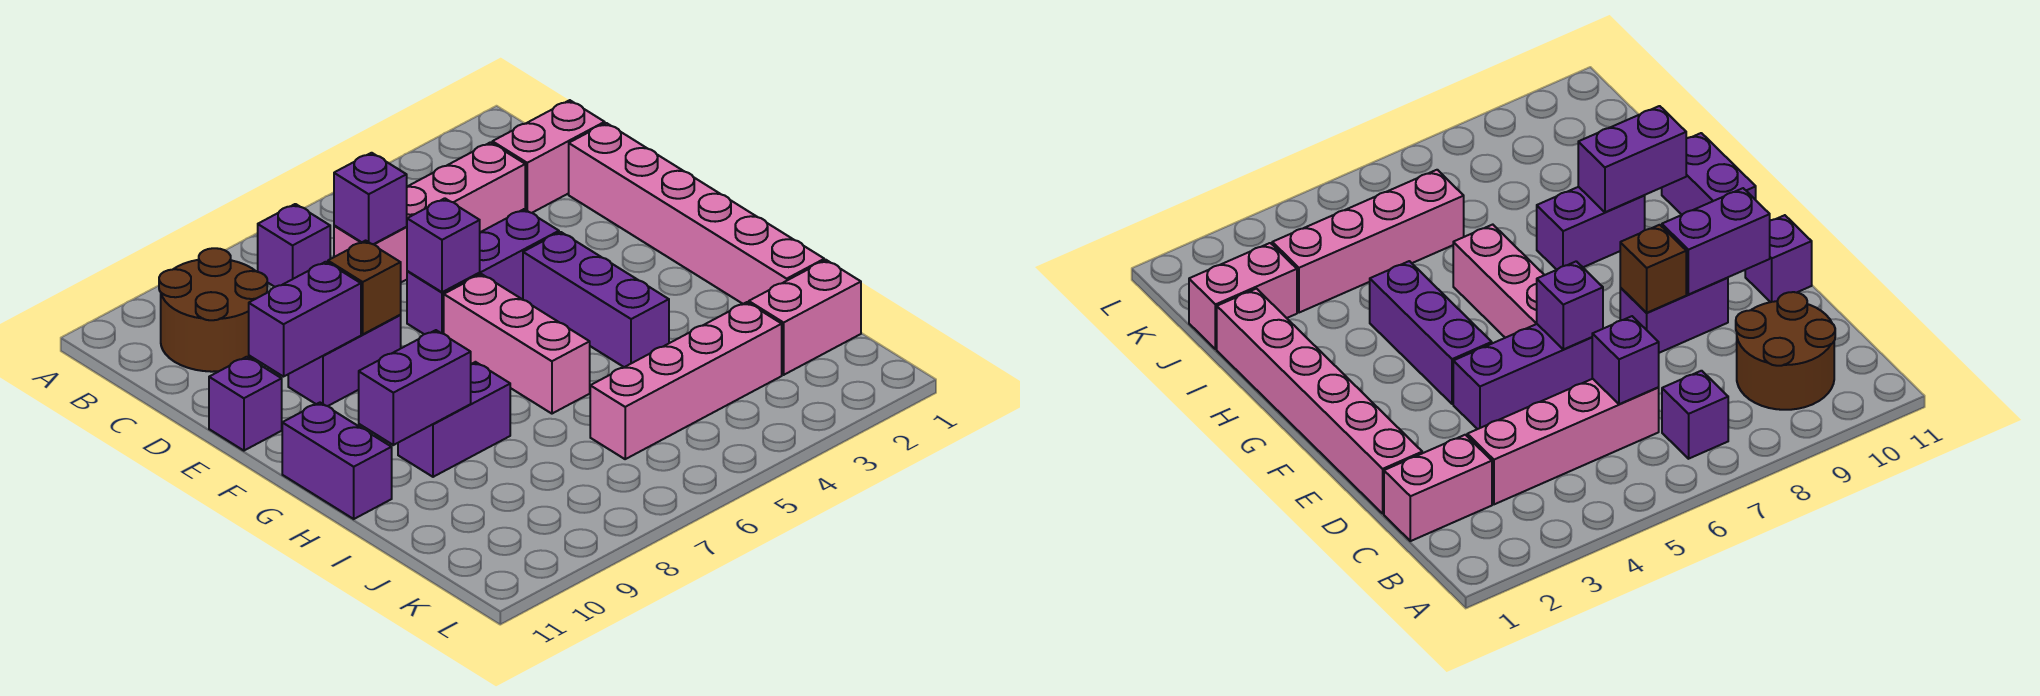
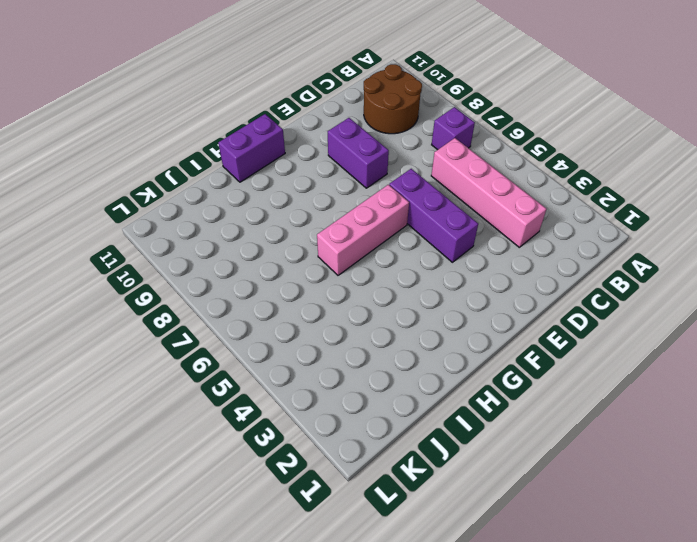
none -> pink 1x2 brick [492,100,605,213]
none -> pink 1x6 brick [569,123,824,304]
none -> purple 1x1 brick [209,357,282,451]

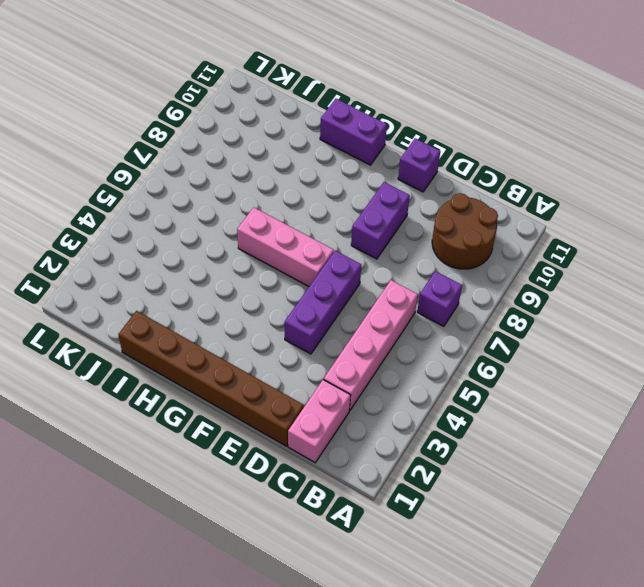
brown 1x6 brick [118,311,304,446] -> pink 1x6 brick [569,123,824,304]
none -> purple 1x3 brick [523,232,669,367]
none -> purple 1x2 brick [398,362,510,477]
none -> pink 1x2 brick [749,260,861,375]

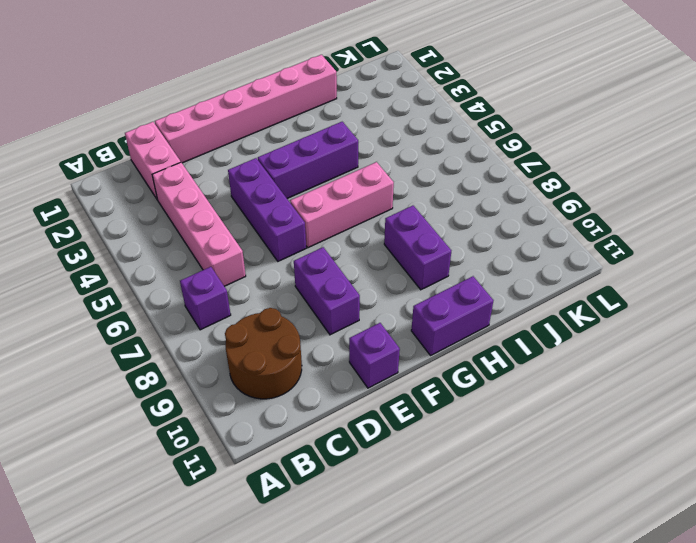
none -> pink 1x2 brick [749,260,861,375]
none -> pink 1x4 brick [590,302,782,459]
none -> purple 1x1 brick [334,153,407,244]

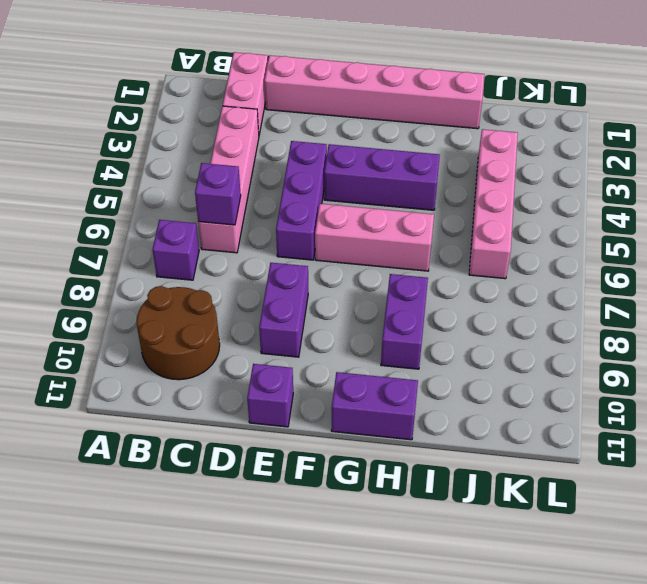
none -> pink 1x2 brick [749,260,861,375]
none -> purple 1x1 brick [407,198,480,292]
none -> brown 1x1 brick [328,241,401,334]

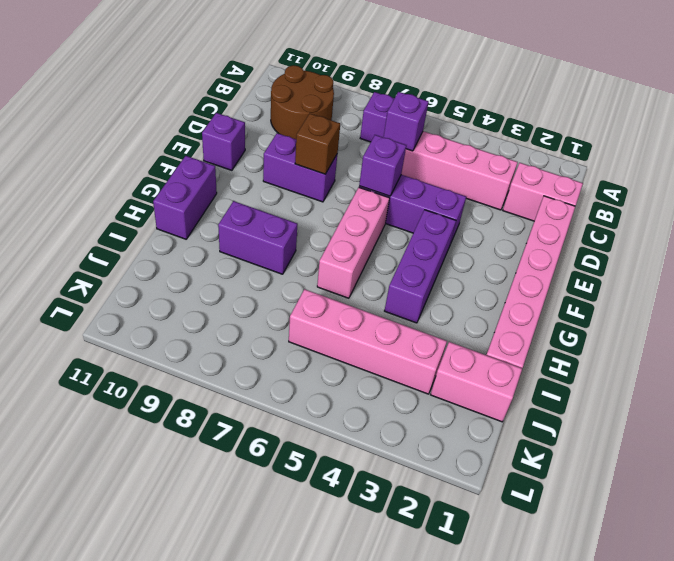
none -> purple 1x2 brick [249,262,361,377]
none -> purple 1x2 brick [359,330,471,445]

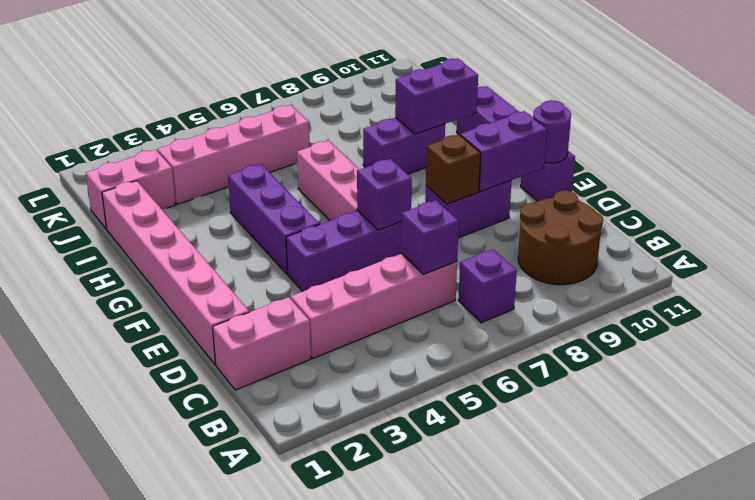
purple 1x1 round brick [533,100,571,163] -> none

